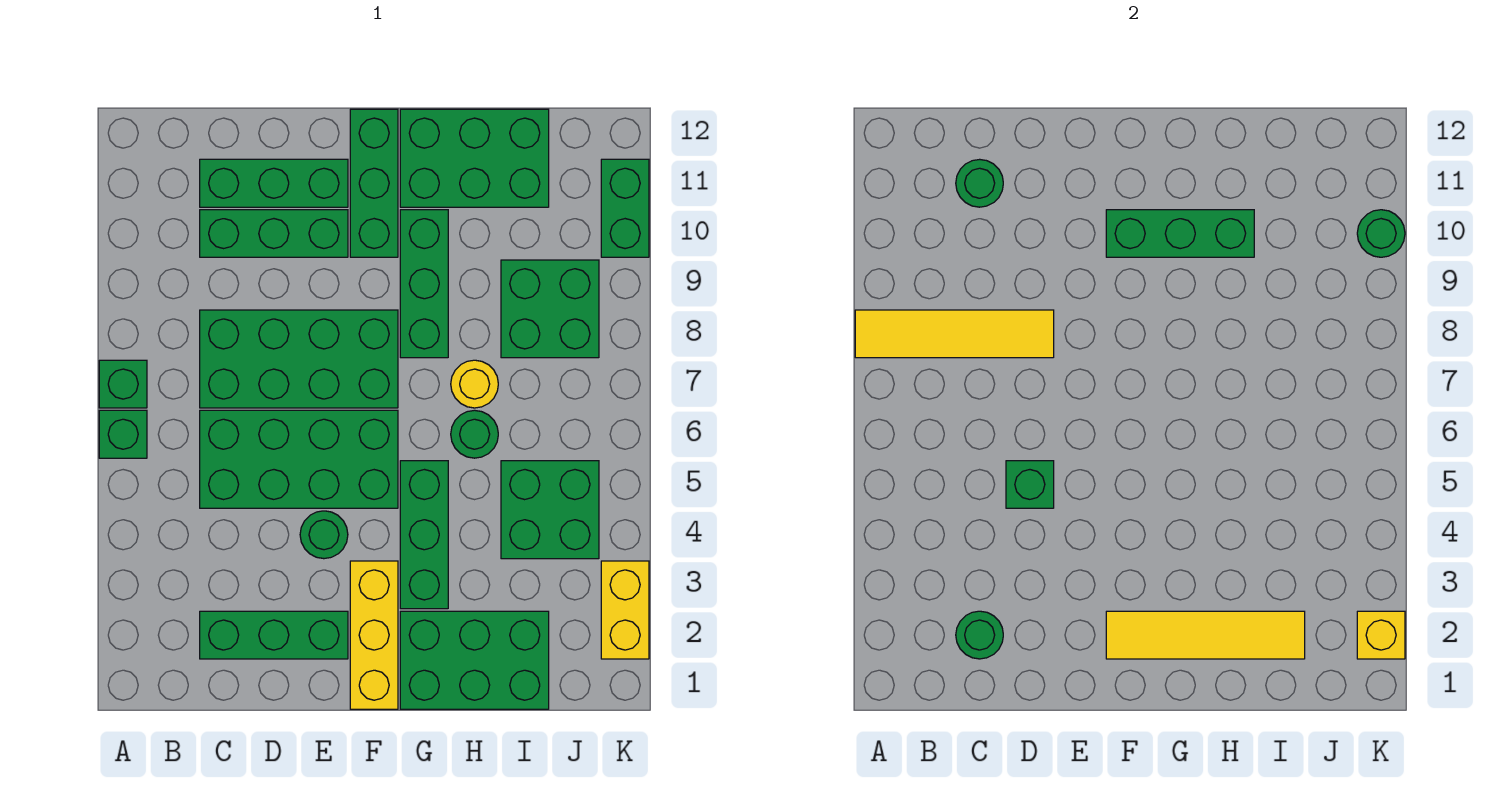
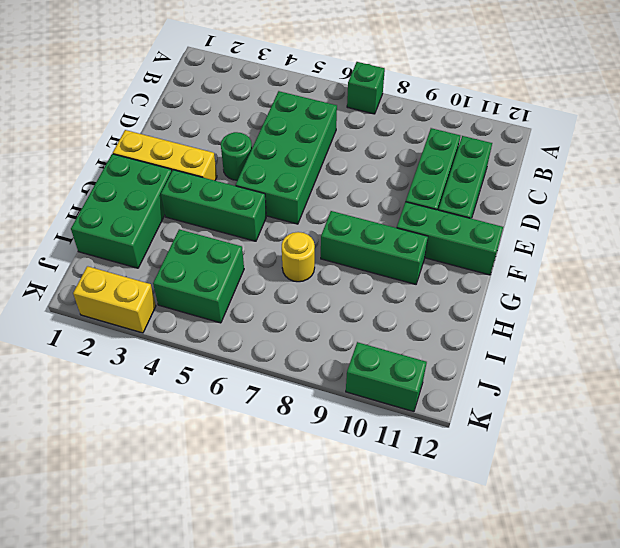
none -> green 1x1 brick [99,410,147,458]
none -> green 1x3 brick [200,611,348,659]
none -> green 2x4 brick [200,310,398,408]

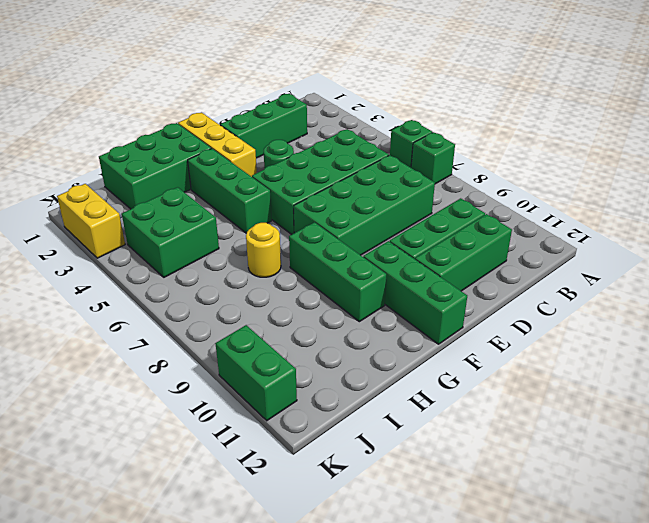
none -> green 2x3 brick [400,109,549,207]
none -> green 1x1 round brick [451,410,498,458]
none -> green 2x2 brick [501,260,599,358]

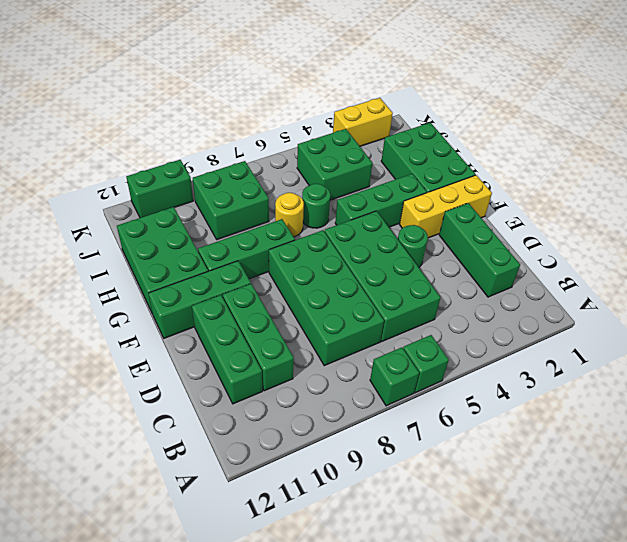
none -> yellow 1x4 tile [855,310,1054,358]
none -> green 1x1 round brick [956,611,1003,659]
none -> green 1x1 round brick [956,159,1003,207]

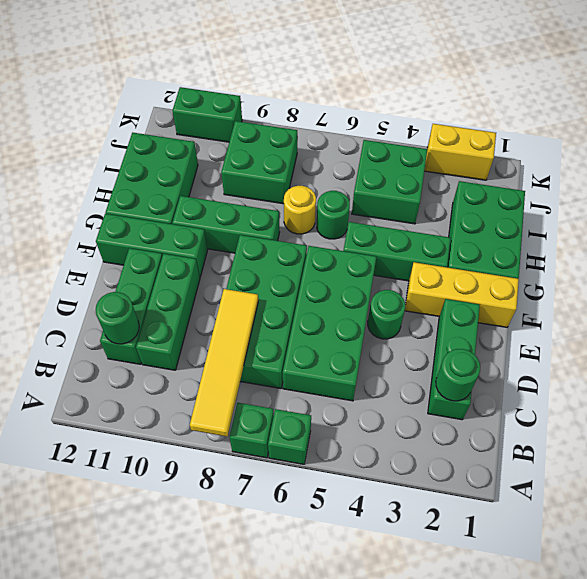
none -> green 1x1 brick [1006,461,1054,508]
none -> yellow 1x4 tile [1106,611,1305,659]
none -> green 1x3 brick [1106,210,1254,257]

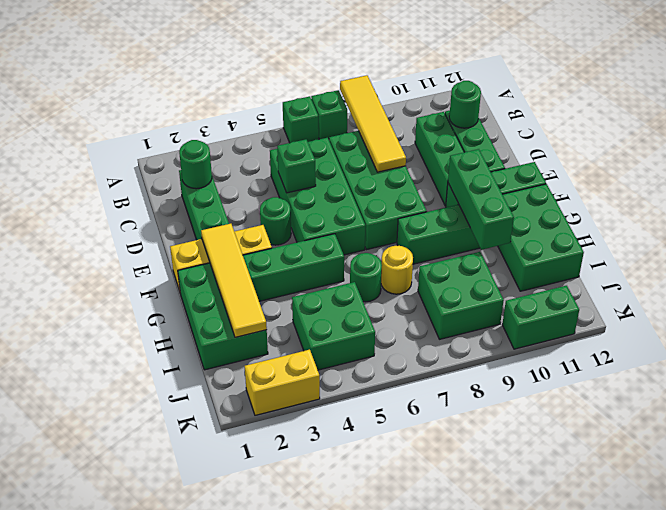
none -> yellow 1x1 brick [1357,611,1405,659]
none -> green 1x1 round brick [1357,210,1405,257]

